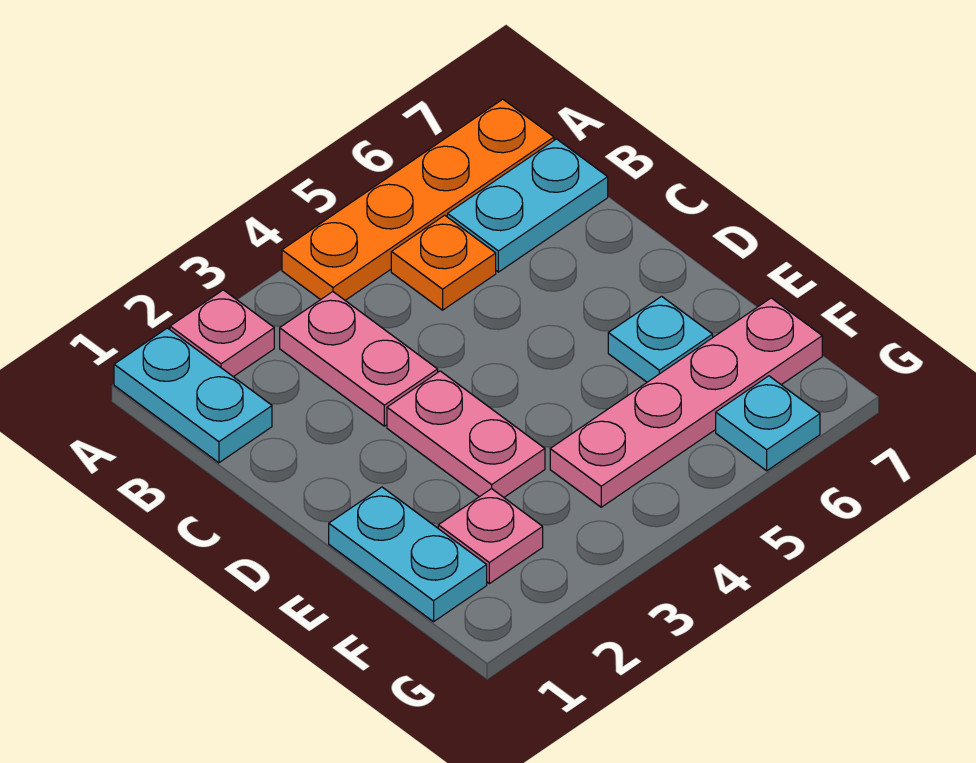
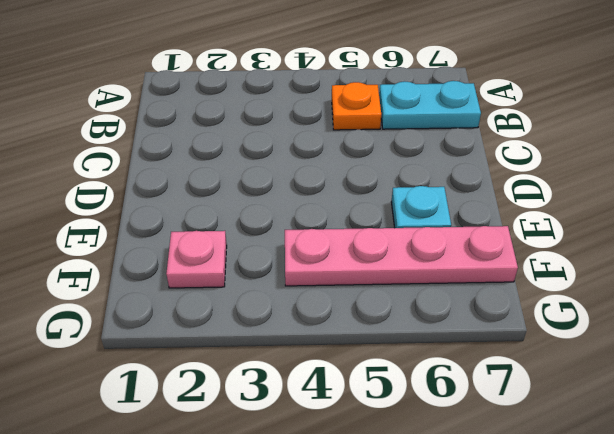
none -> cyan 1x2 plate [114,328,272,463]
none -> pink 1x1 plate [170,290,274,377]
none -> orange 1x4 plate [282,99,554,300]

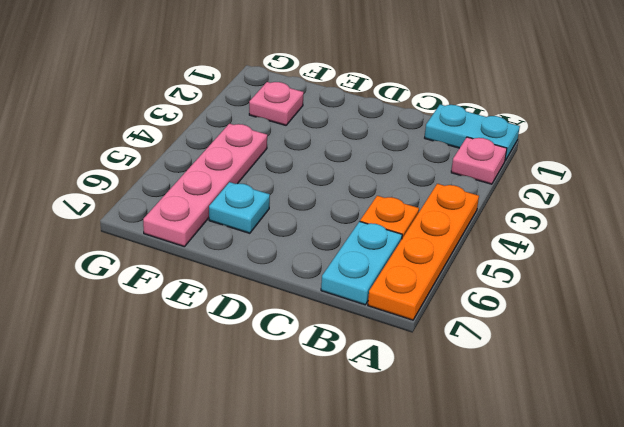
none -> pink 1x2 plate [280,292,438,426]
none -> pink 1x2 plate [387,371,545,497]
none -> cyan 1x2 plate [329,487,487,622]

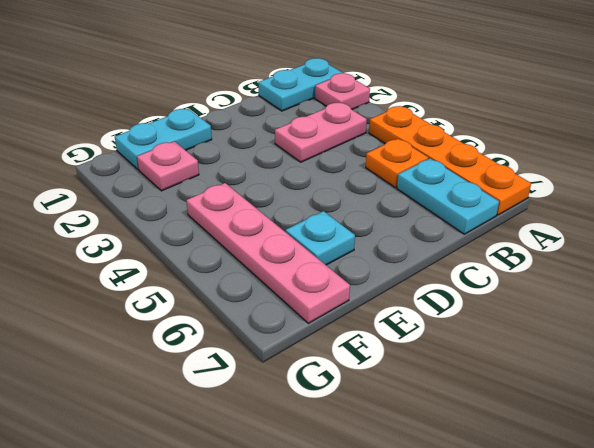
none -> pink 1x2 plate [387,371,545,497]
none -> cyan 1x1 plate [716,376,820,471]

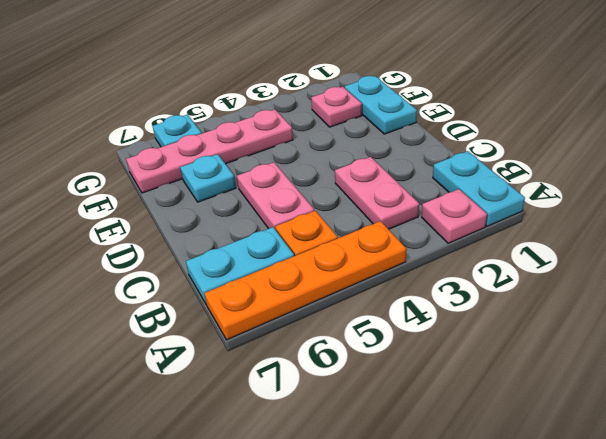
pink 1x2 plate [237,162,314,230] -> pink 1x2 plate moved to [387,371,545,497]

